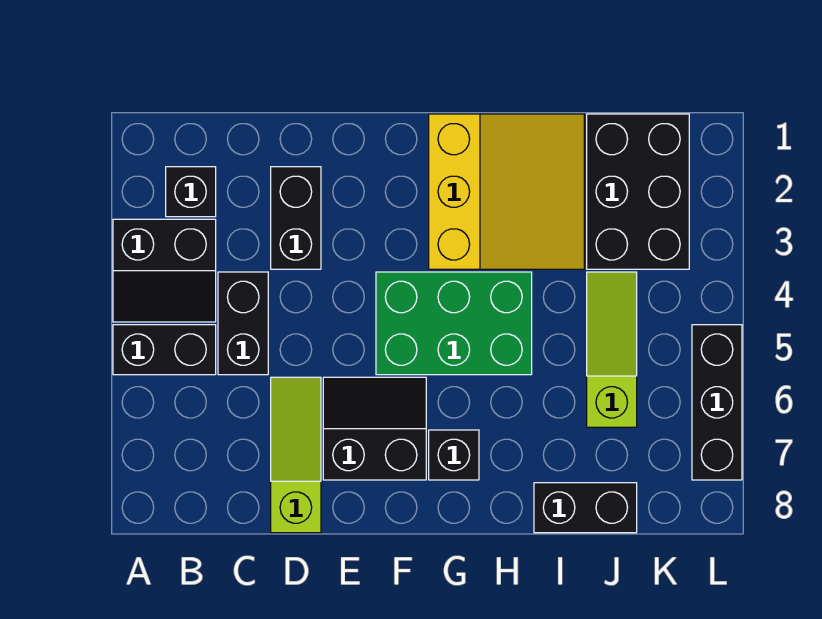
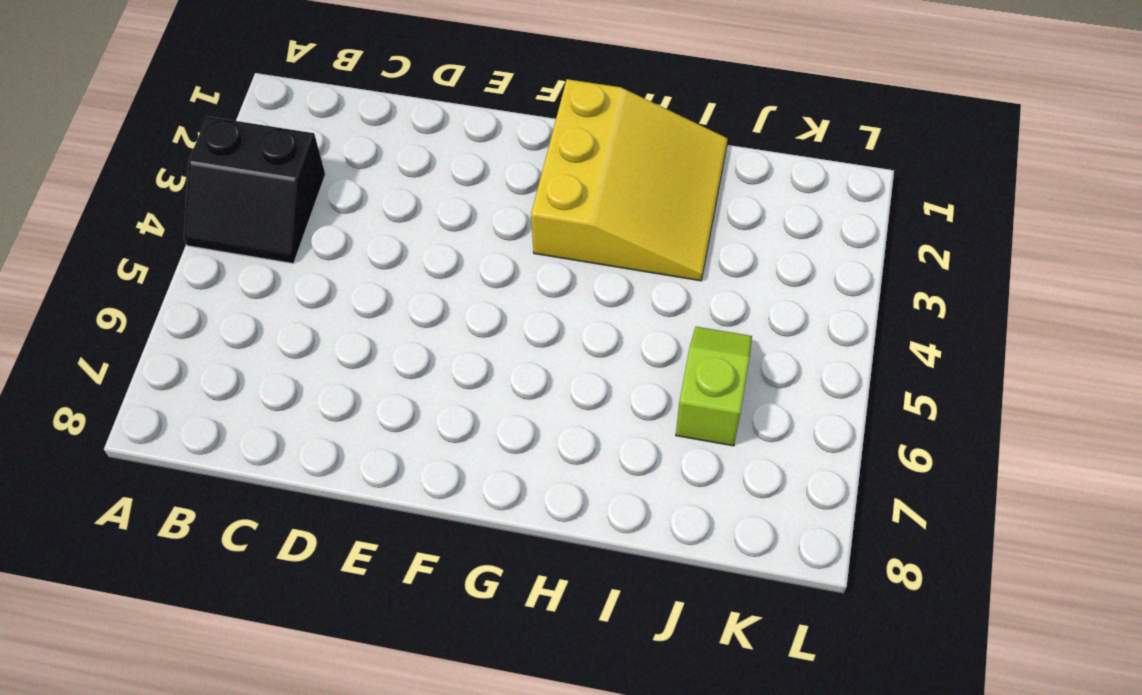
lime 1x2 slope [676,327,752,446] -> lime 1x3 slope [587,272,637,427]
none -> black 1x2 brick [113,325,216,375]
none -> black 1x1 brick [166,167,216,217]
none -> black 1x2 brick [218,272,268,375]

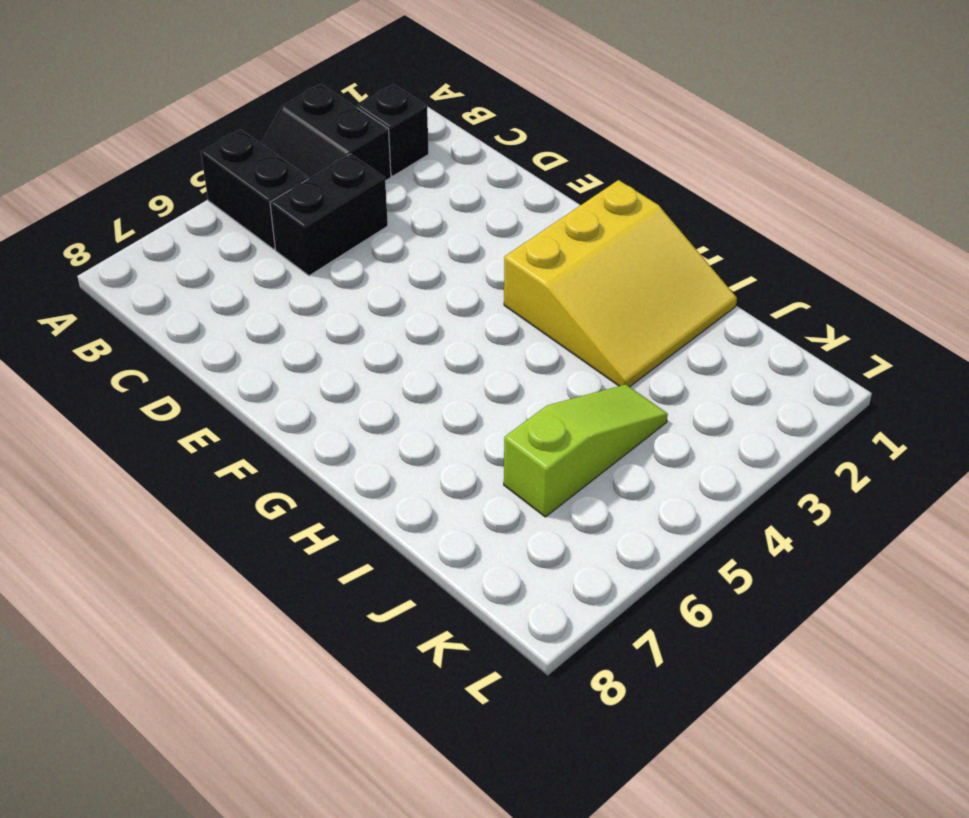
none -> black 1x2 brick [271,167,321,269]
none -> lime 1x3 slope [271,377,321,533]
none -> black 2x2 slope [323,377,426,480]

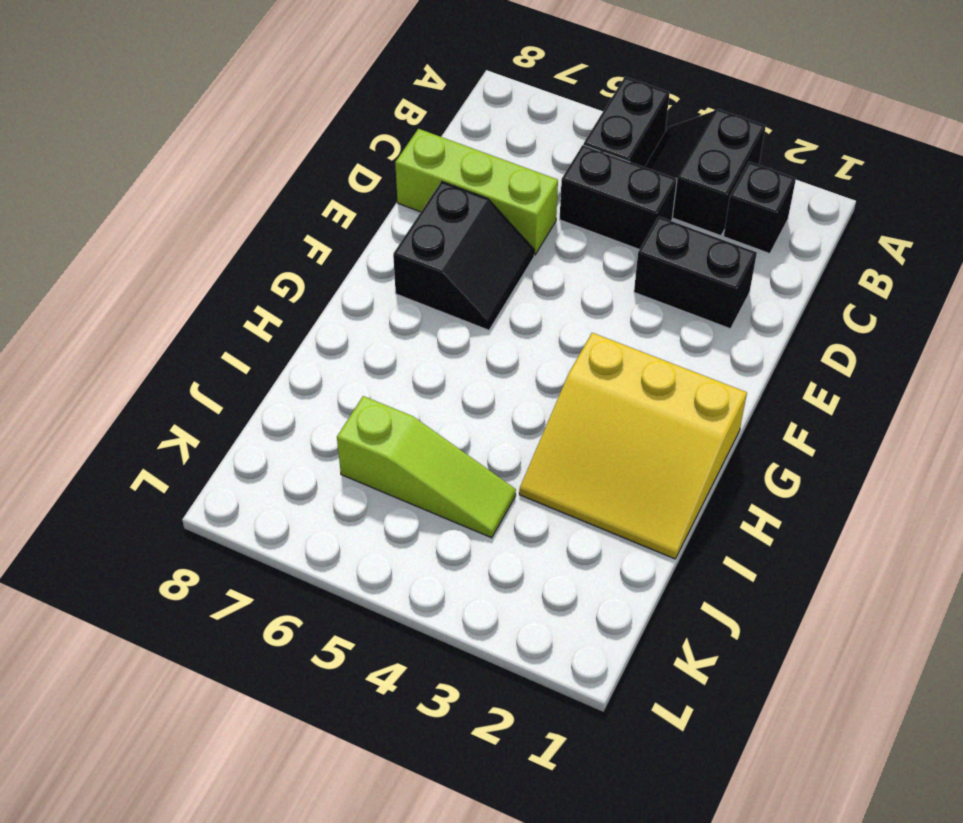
lime 1x3 brick [395,129,558,255] -> lime 1x3 slope [271,377,321,533]
none -> green 2x3 brick [376,272,532,375]
none -> black 1x1 brick [429,430,479,480]
none -> black 1x2 brick [534,483,637,533]

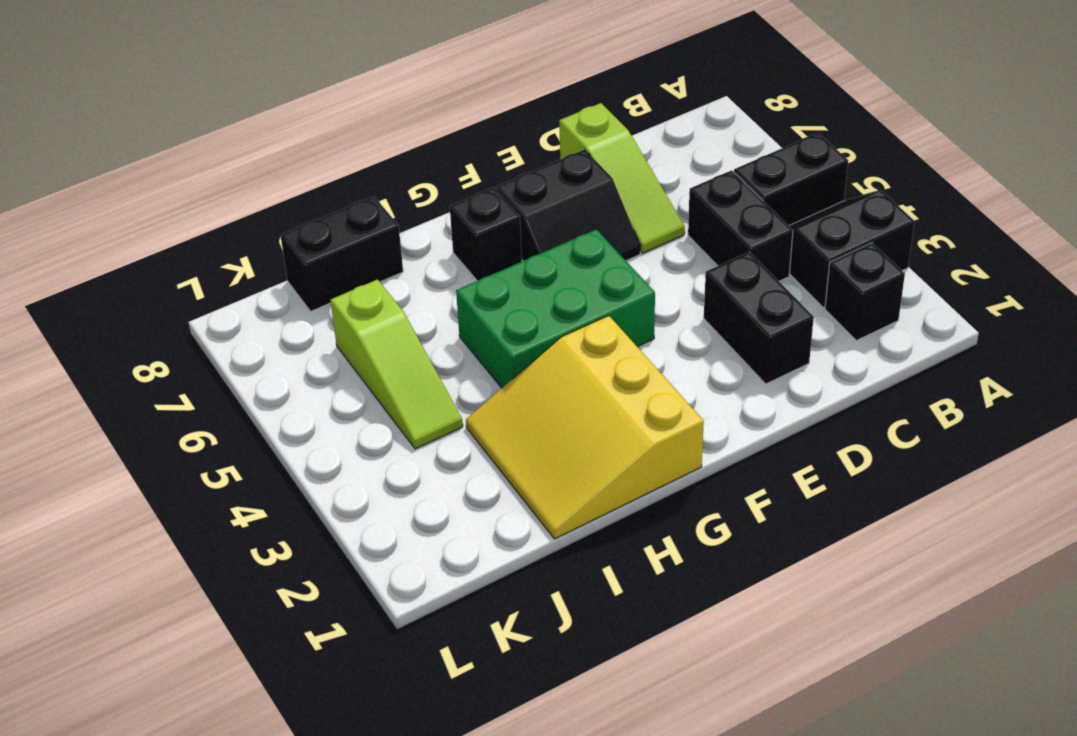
none -> black 2x3 brick [587,114,689,269]
none -> black 1x3 brick [692,325,742,480]

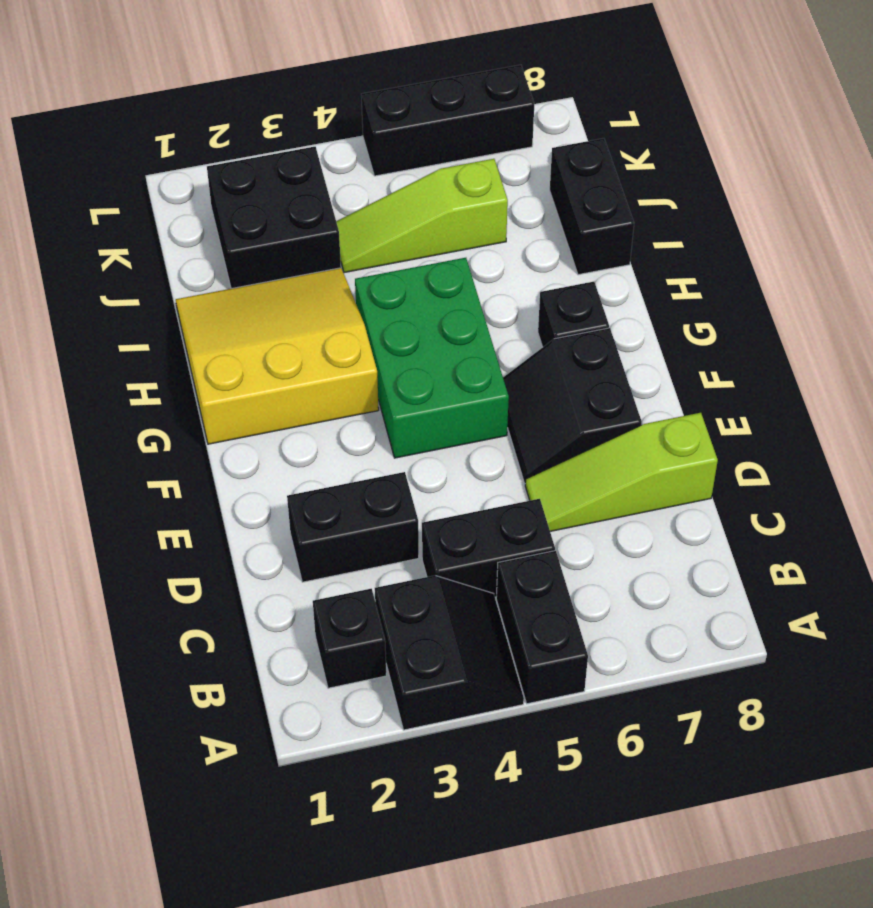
black 2x2 brick [207,147,341,289] -> black 2x3 brick [587,114,689,269]

